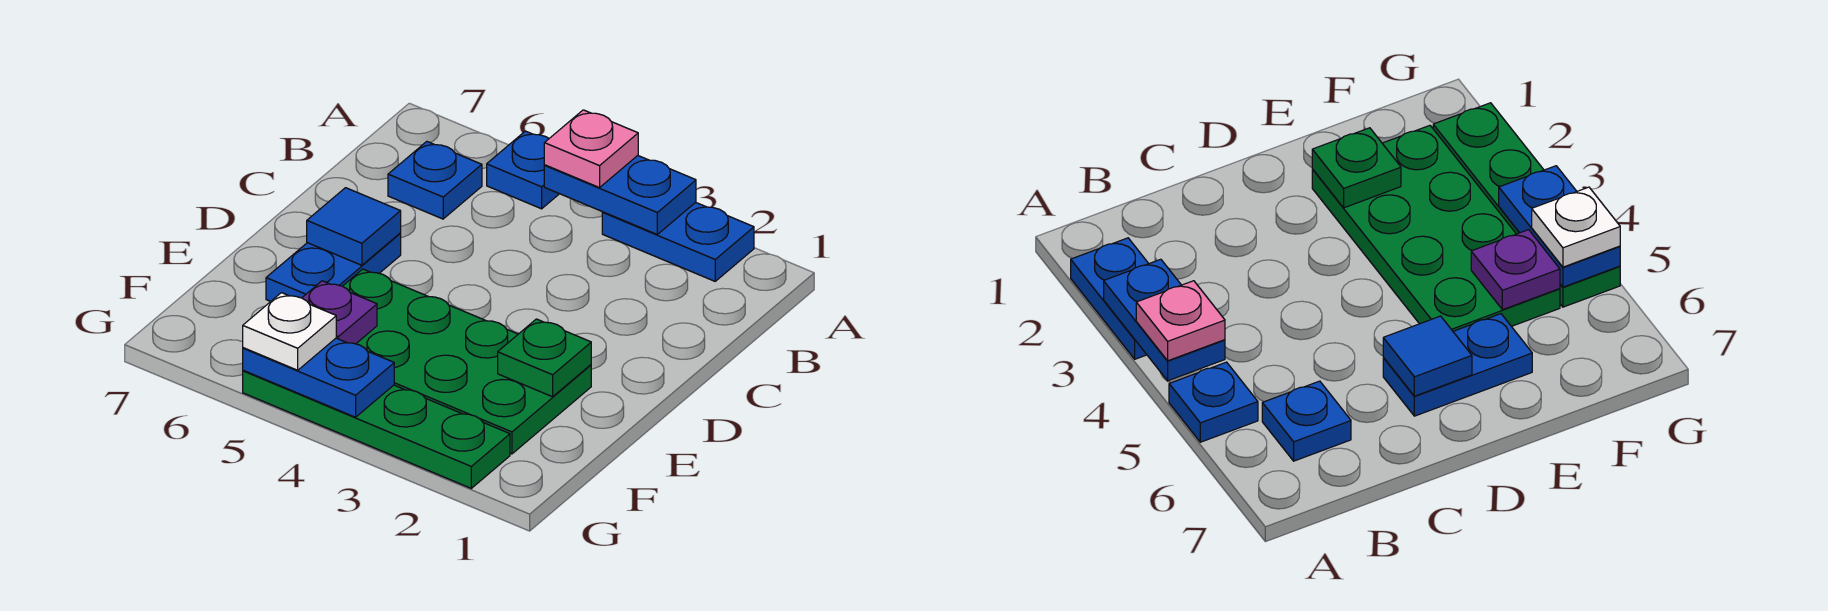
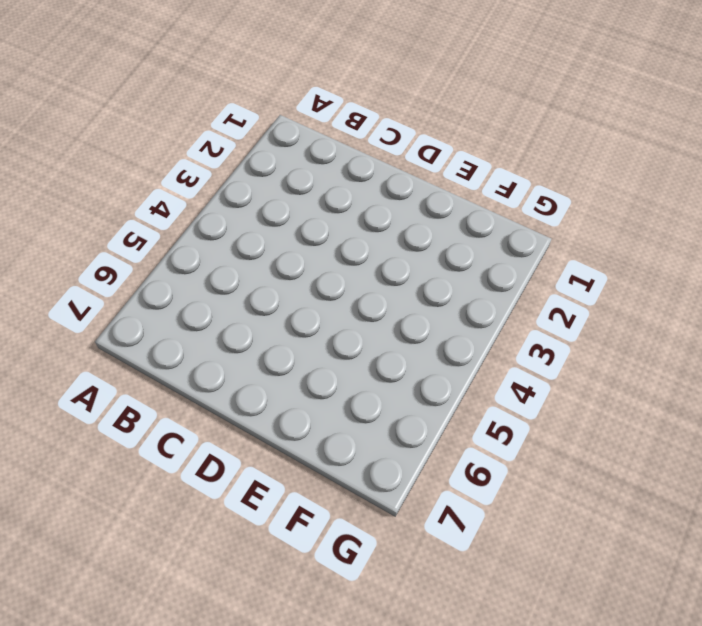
none -> blue 1x2 plate [602,202,754,281]
none -> blue 1x1 plate [487,131,559,209]
none -> blue 1x1 plate [388,142,482,219]

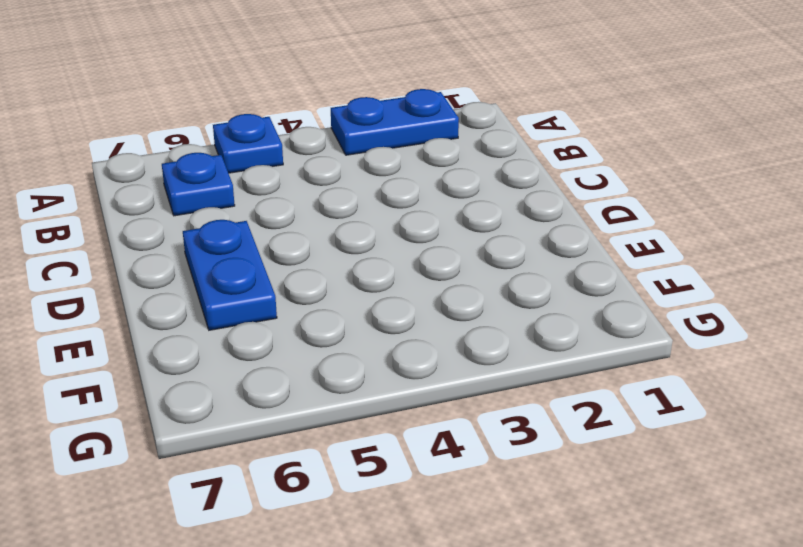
none -> green 2x4 plate [343,269,591,454]
none -> green 1x4 plate [243,370,510,488]
none -> blue 1x2 plate [544,156,696,234]

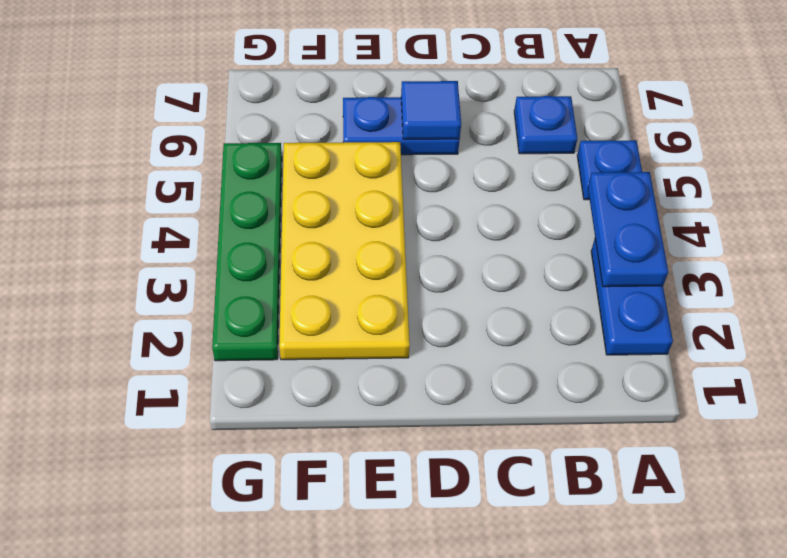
yellow 2x4 plate [279,142,410,360] -> green 2x4 plate [343,269,591,454]
none -> green 1x1 plate [498,319,591,397]
none -> purple 1x1 plate [302,281,377,344]
none -> blue 1x2 plate [243,338,394,417]

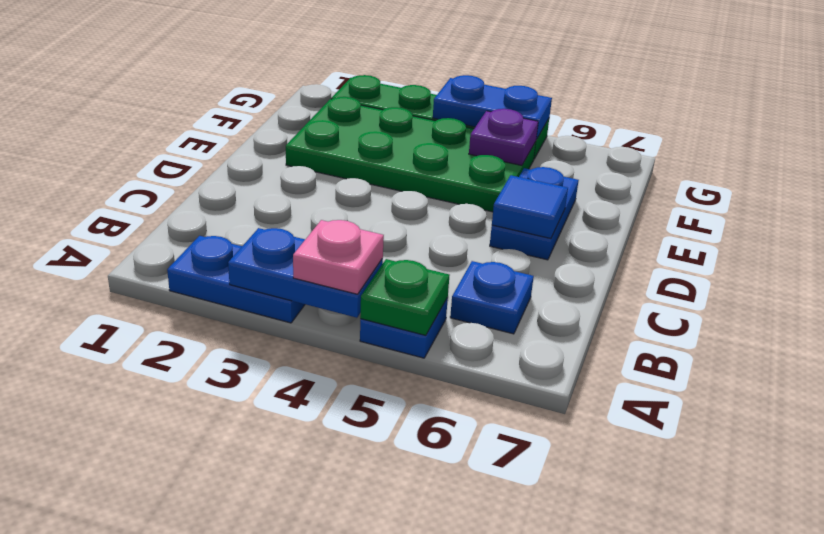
green 1x1 plate [360,259,450,335] -> green 1x1 plate moved to [498,319,591,397]
none -> white 1x1 plate [243,293,336,370]

